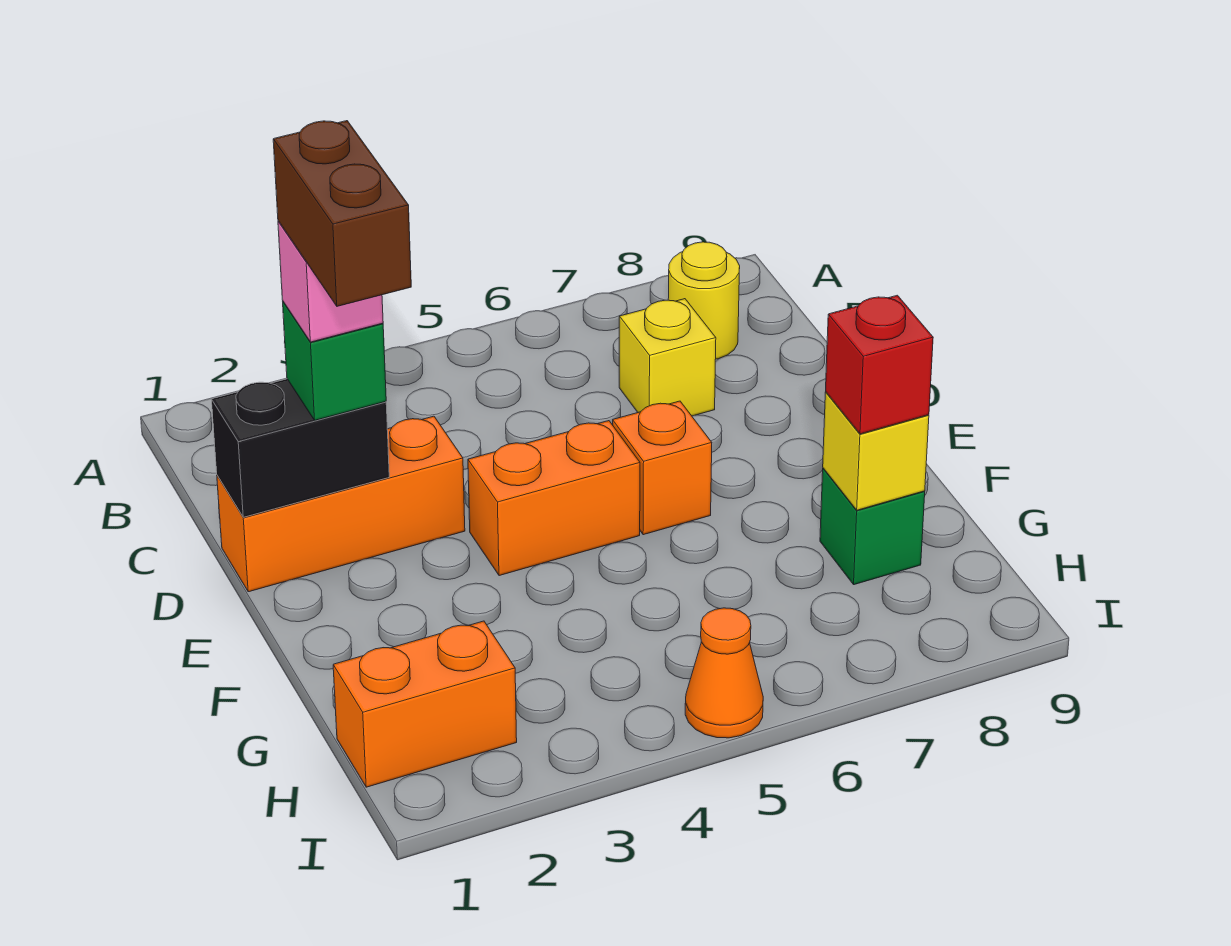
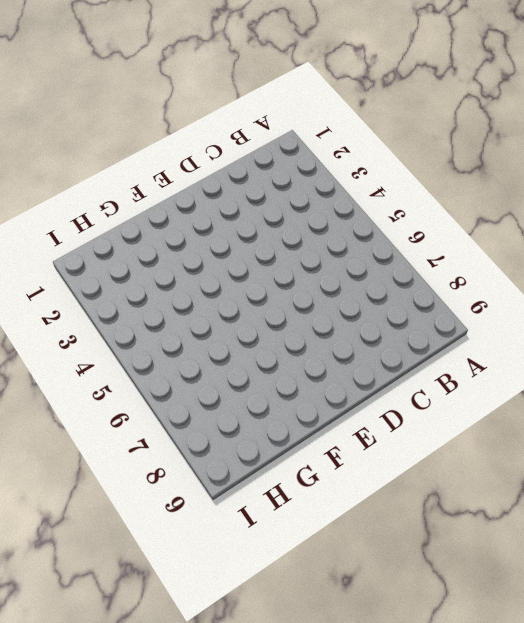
none -> yellow 1x1 round brick [668,242,740,359]
none -> yellow 1x1 brick [619,299,716,416]
none -> orange 1x3 brick [217,416,465,592]

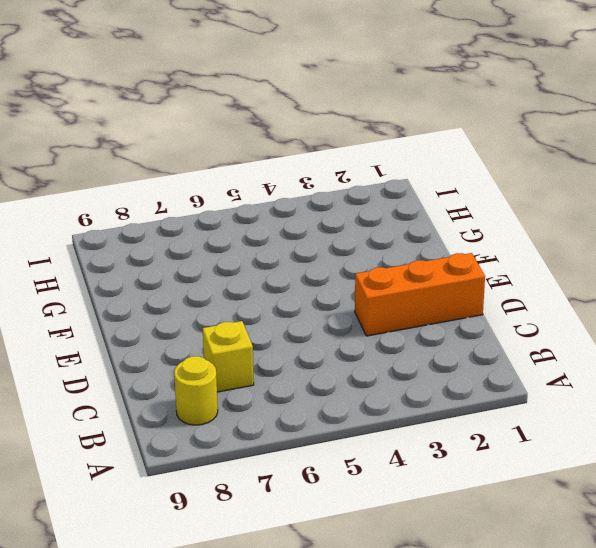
none -> orange 1x2 brick [468,421,640,576]
none -> orange 1x1 brick [613,401,712,535]
none -> green 1x1 brick [820,468,925,585]

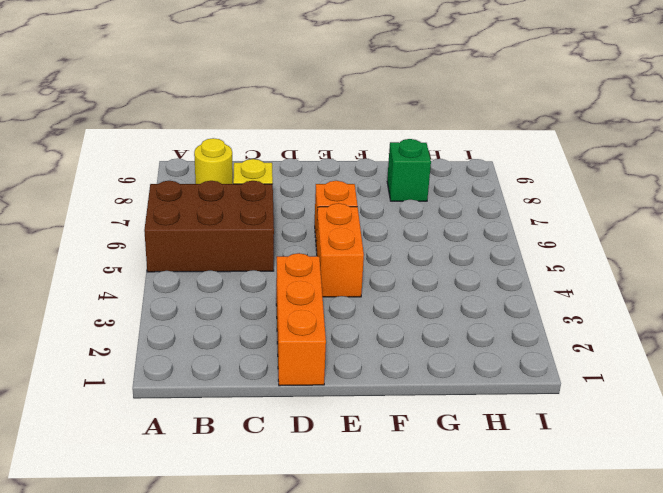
brown 2x3 brick [144,181,274,272] -> none
none -> orange 1x2 brick [333,621,517,787]
none -> orange 1x1 cone [685,608,763,738]
none -> black 1x2 brick [211,379,389,517]

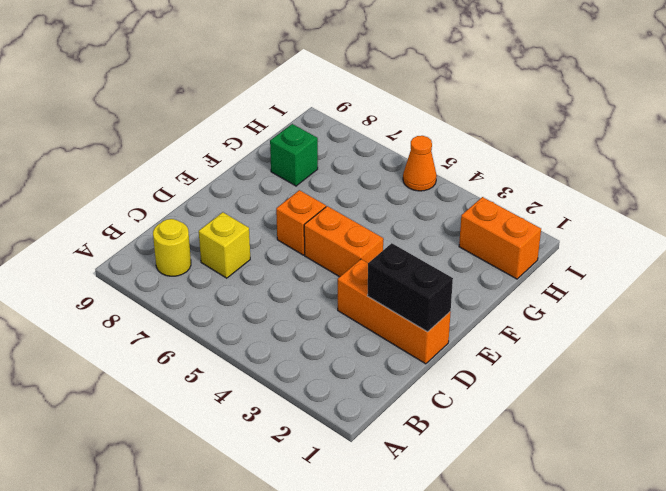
none -> yellow 1x1 brick [823,392,929,510]
none -> green 1x1 brick [283,302,386,420]
none -> red 1x1 brick [826,295,933,434]

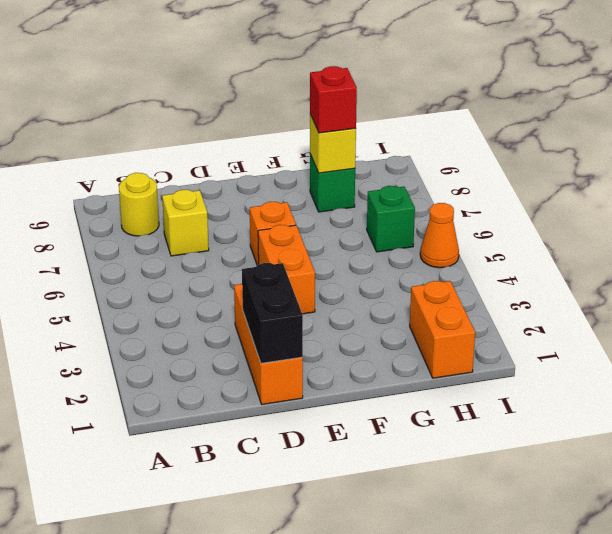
green 1x1 brick [367,186,415,252] -> green 1x1 brick moved to [283,302,386,420]
none -> pink 1x1 brick [278,221,383,342]
none -> brown 1x2 brick [273,121,411,306]

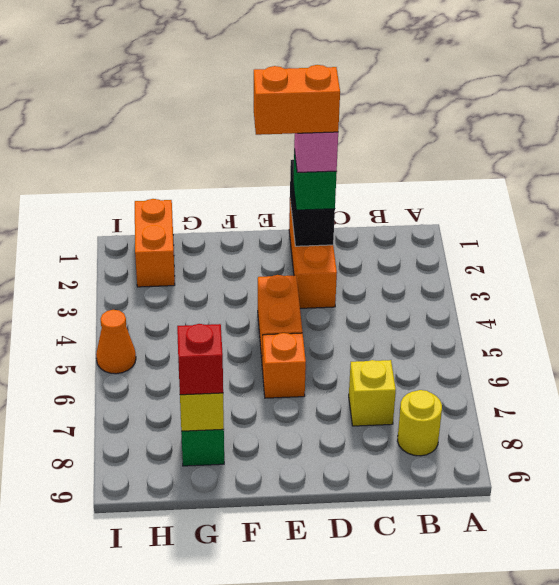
orange 1x2 brick [254,65,340,135] -> brown 1x2 brick [273,121,411,306]

